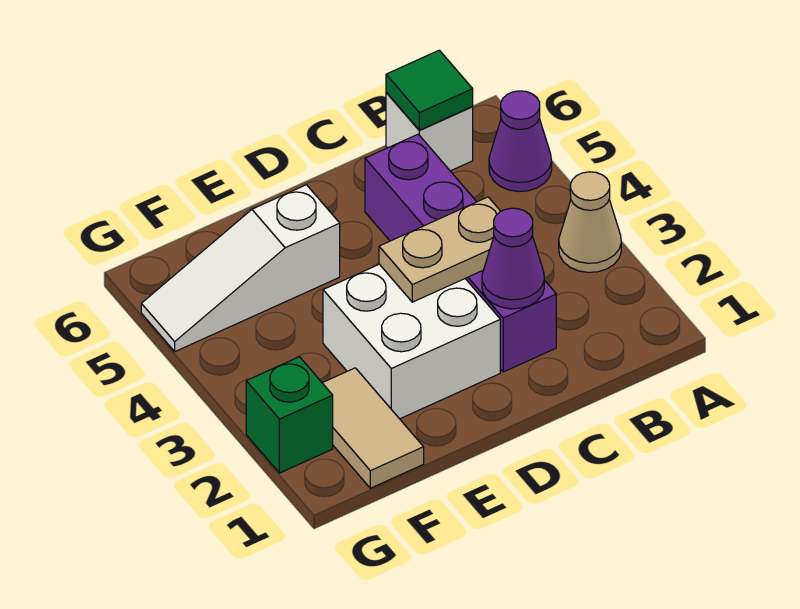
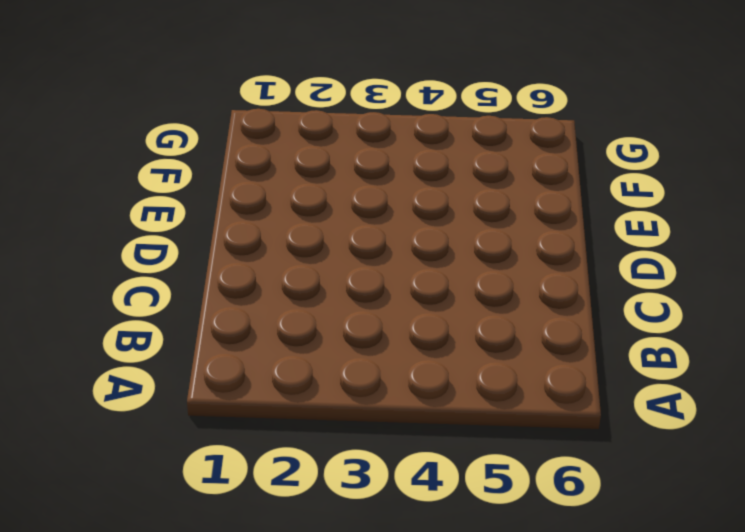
none -> tan 1x1 cone [559,172,621,272]
none -> purple 1x1 cone [489,91,552,192]

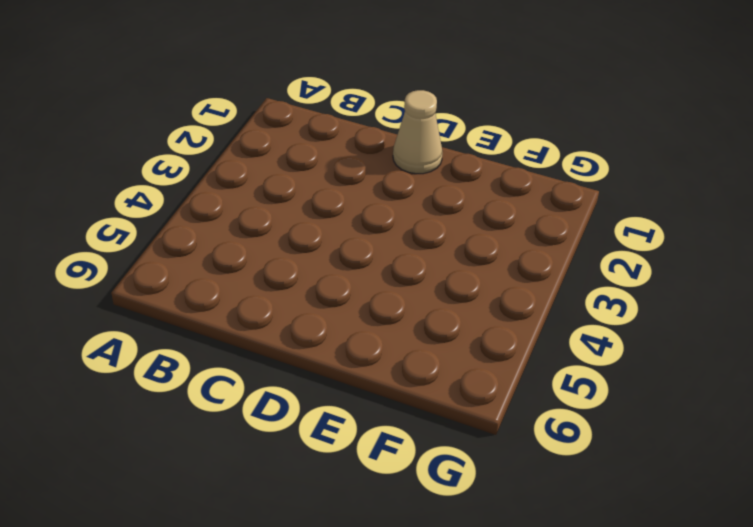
tan 1x1 cone [393,90,443,174] -> tan 1x1 cone moved to [559,172,621,272]
none -> purple 1x1 cone [489,91,552,192]
none -> white 1x1 brick [386,92,473,171]

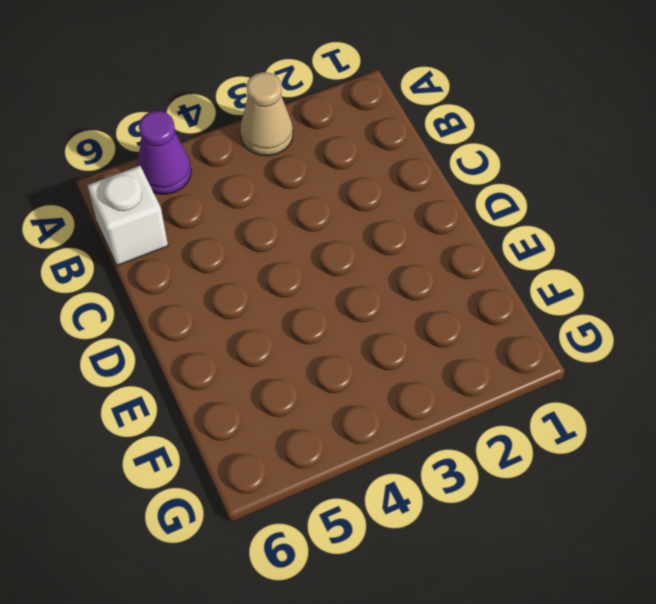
none -> purple 1x4 brick [365,134,556,372]
none -> white 2x2 brick [323,264,500,419]

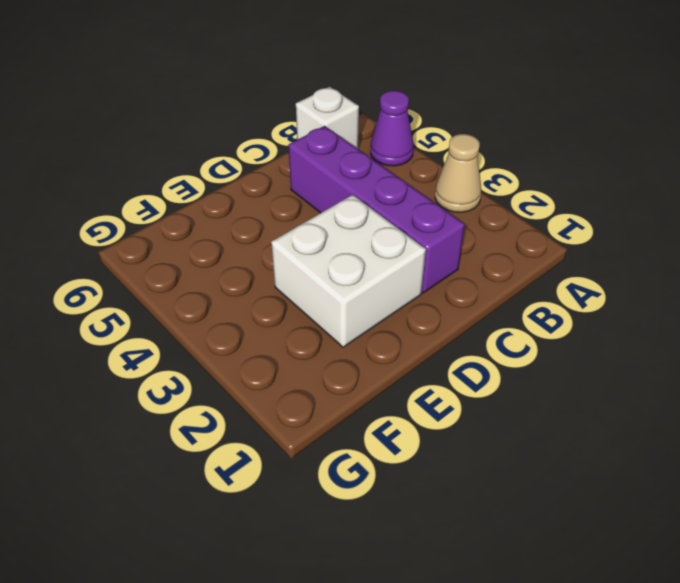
none -> white 1x3 slope [141,185,340,351]
none -> tan 1x2 tile [323,368,424,488]

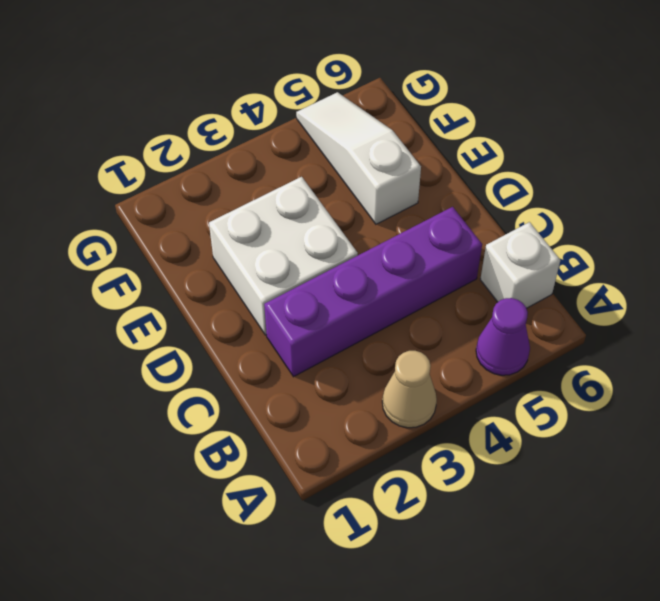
none -> tan 1x2 tile [323,368,424,488]
none -> green 1x1 brick [246,357,333,473]

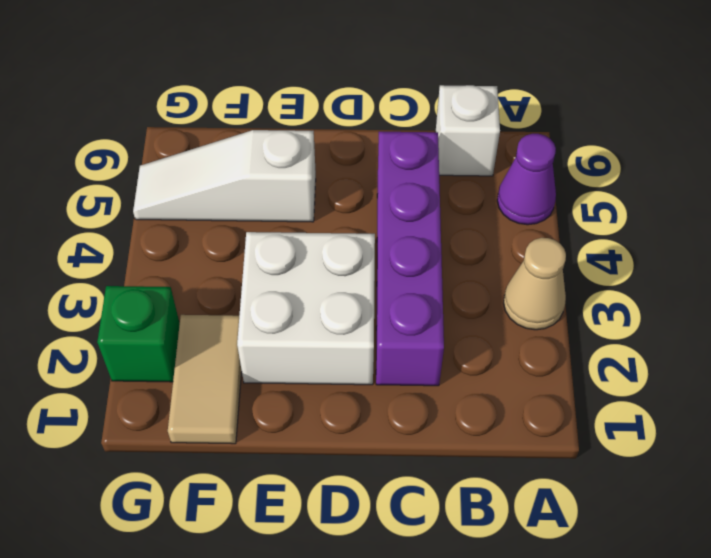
none -> green 1x1 tile [386,50,473,130]
none -> purple 1x1 cone [482,208,544,309]

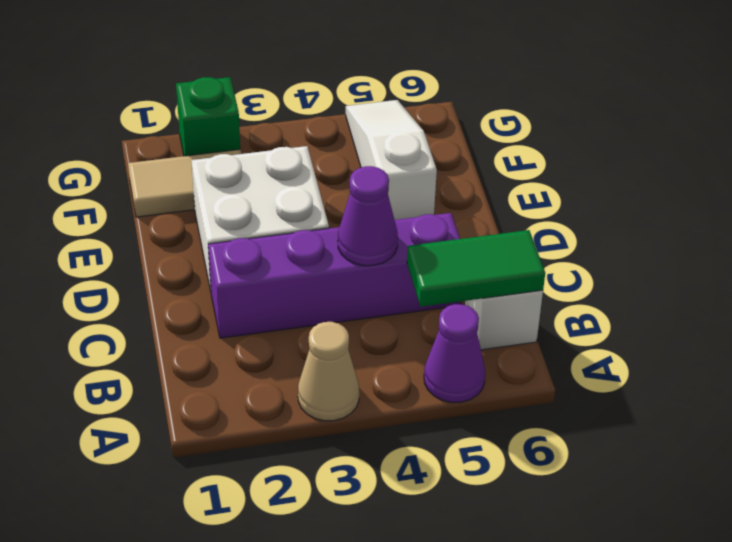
green 1x2 tile [407,230,545,307] -> green 1x1 tile [386,50,473,130]
purple 1x1 cone [338,166,398,266] -> purple 1x1 cone moved to [482,208,544,309]
none -> tan 1x2 plate [379,197,501,302]

